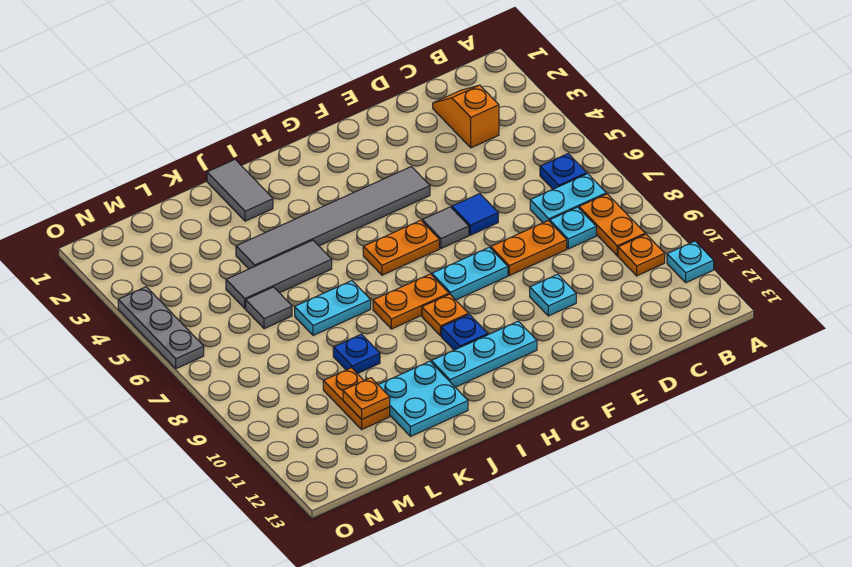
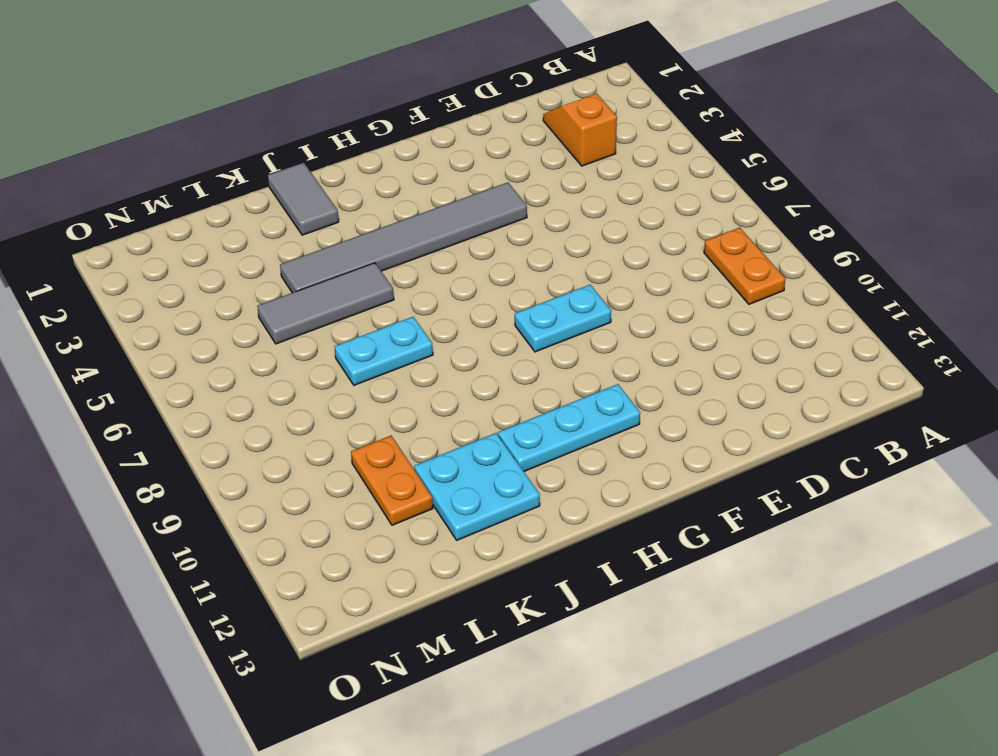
none -> cyan 1x1 plate [667,241,714,283]
none -> blue 1x1 plate [540,154,587,189]
none -> cyan 1x2 plate [530,174,606,223]

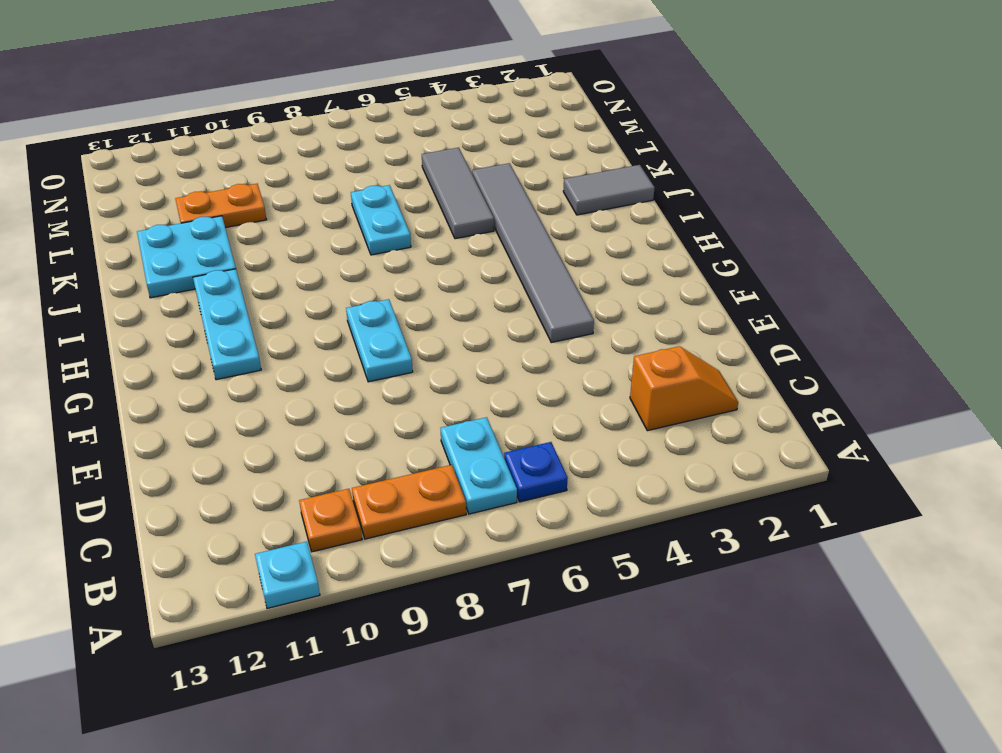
none -> cyan 1x1 plate [550,207,596,249]
none -> orange 1x2 plate [491,221,567,276]
none -> blue 1x1 tile [452,194,498,235]

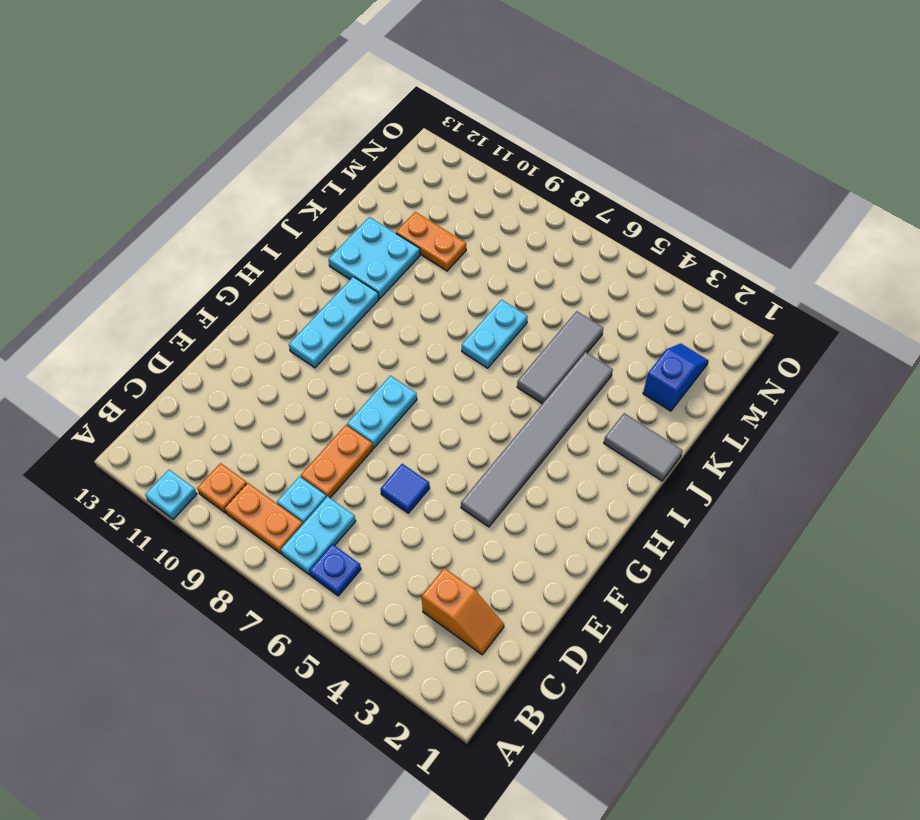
blue 1x2 slope [643,344,708,411] -> none
none -> cyan 1x1 plate [530,274,576,316]
none -> grey 1x1 tile [422,207,469,248]
none -> orange 1x2 plate [363,220,439,275]

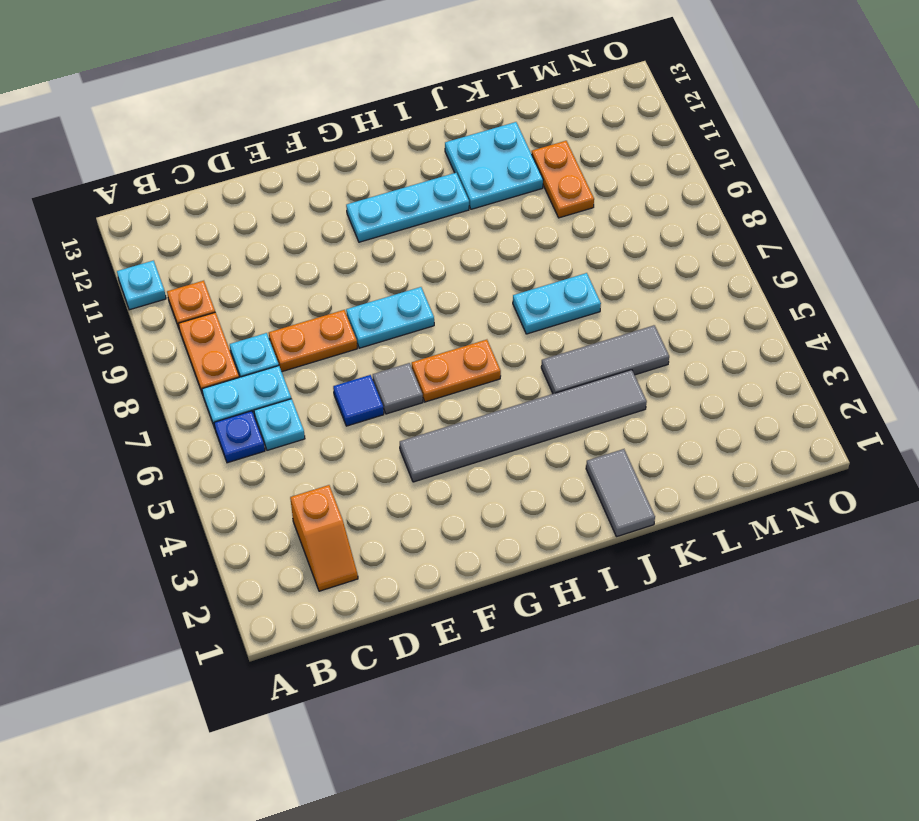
cyan 1x1 plate [254,399,305,450] -> cyan 1x1 plate moved to [530,274,576,316]
none -> orange 1x2 plate [373,274,449,329]
none -> orange 1x1 plate [422,294,468,336]
none -> blue 1x1 plate [441,314,488,350]

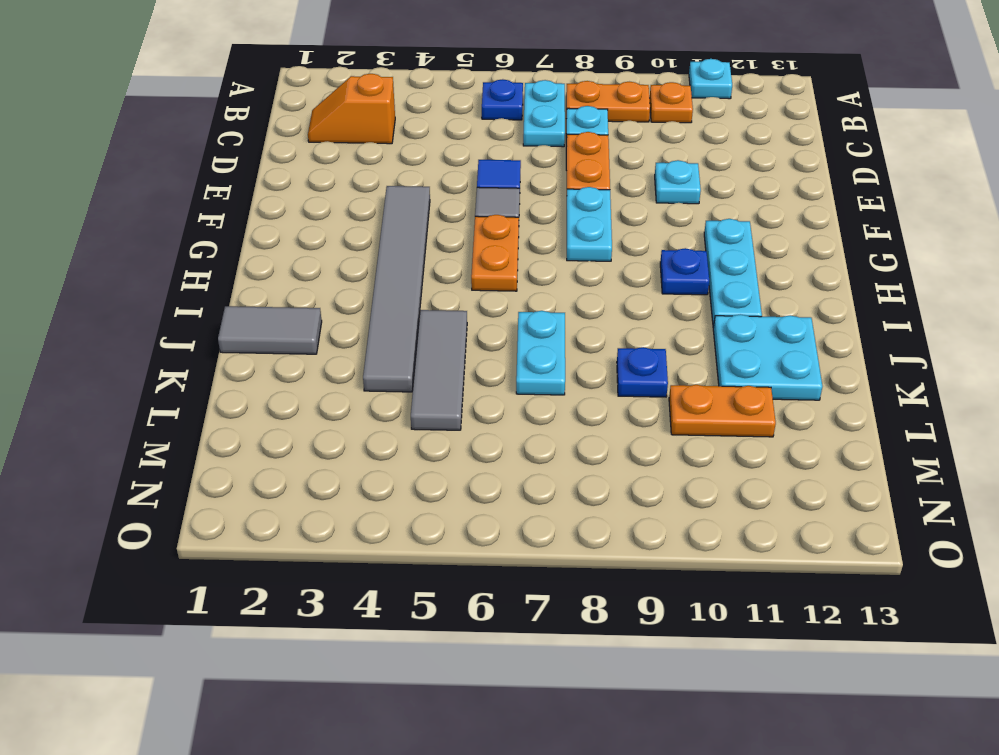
none -> orange 1x2 plate [373,274,449,329]
none -> orange 1x1 plate [422,294,468,336]
none -> grey 1x1 tile [246,287,292,329]

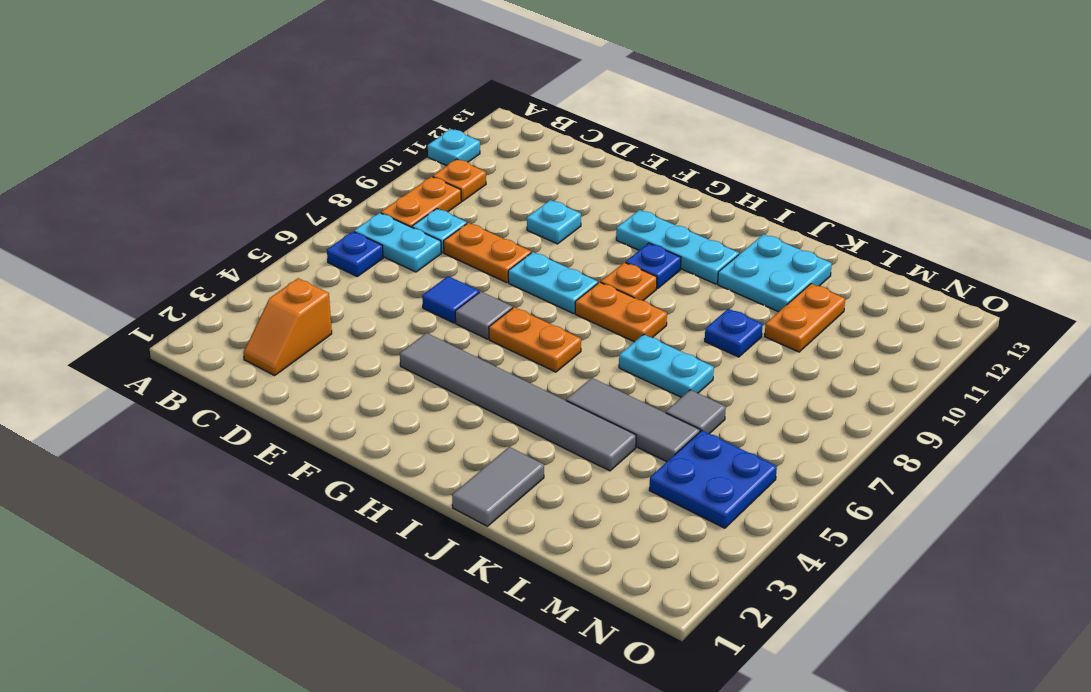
blue 2x2 plate [649,431,777,528] -> none
none -> grey 1x3 plate [118,287,204,369]
none -> orange 1x1 plate [343,378,390,419]

